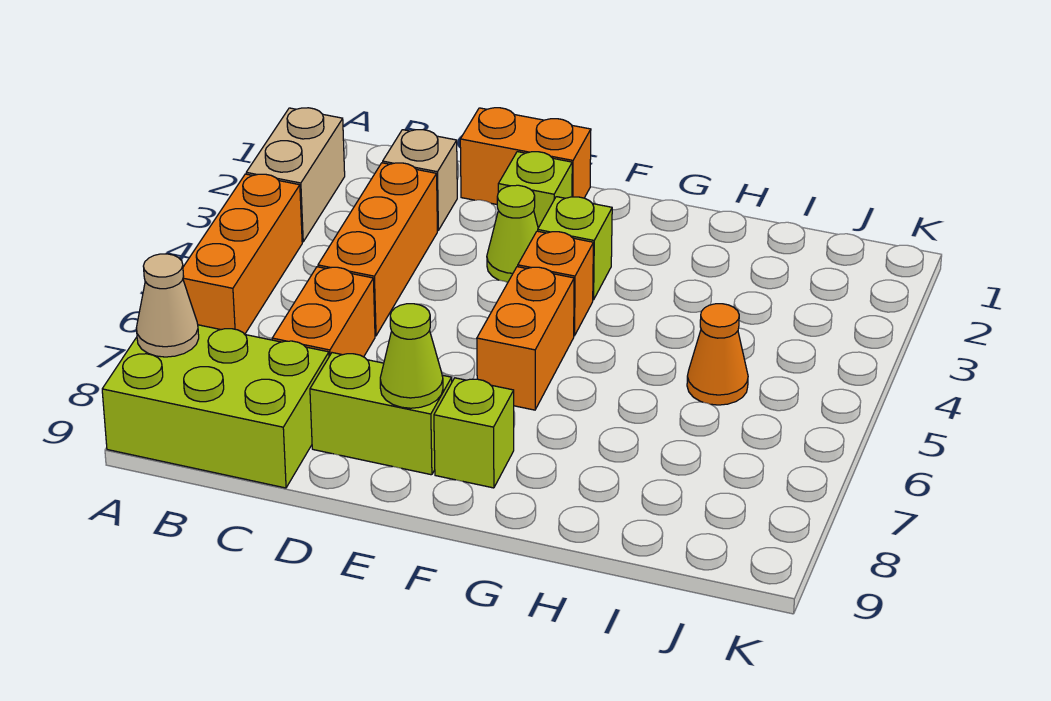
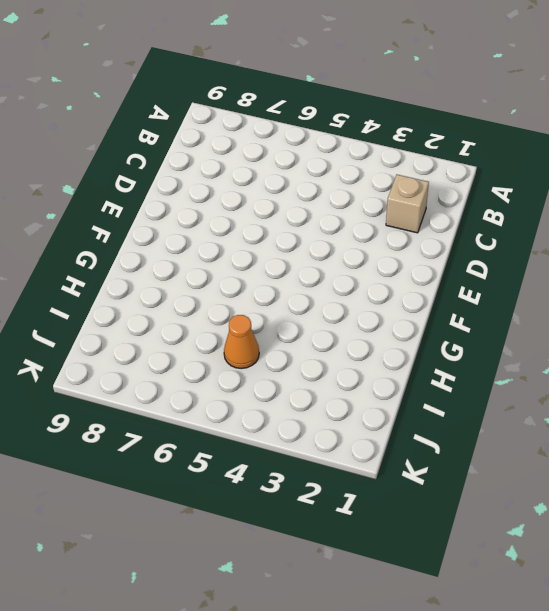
none -> tan 1x2 brick [246,108,345,242]
none -> orange 1x3 brick [183,174,302,334]
none -> lime 2x3 brick [102,325,329,488]

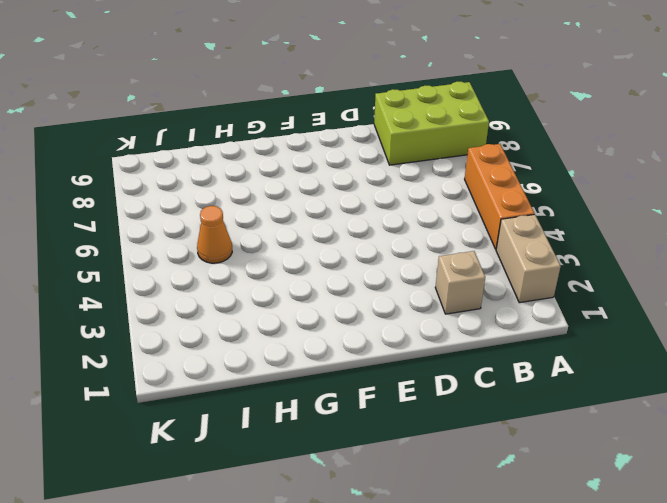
none -> orange 1x3 brick [318,163,437,336]
none -> orange 1x2 brick [272,267,375,357]
none -> orange 1x2 brick [460,108,591,204]

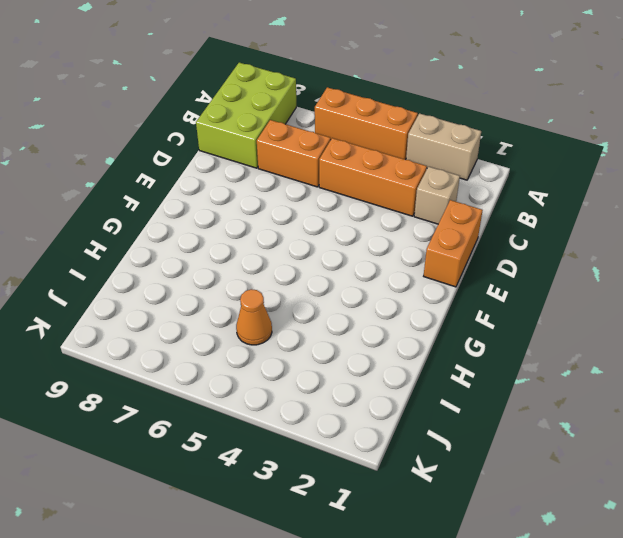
none -> lime 1x2 brick [310,353,452,475]
none -> lime 1x1 brick [498,152,572,228]
none -> lime 1x1 cone [487,185,538,283]

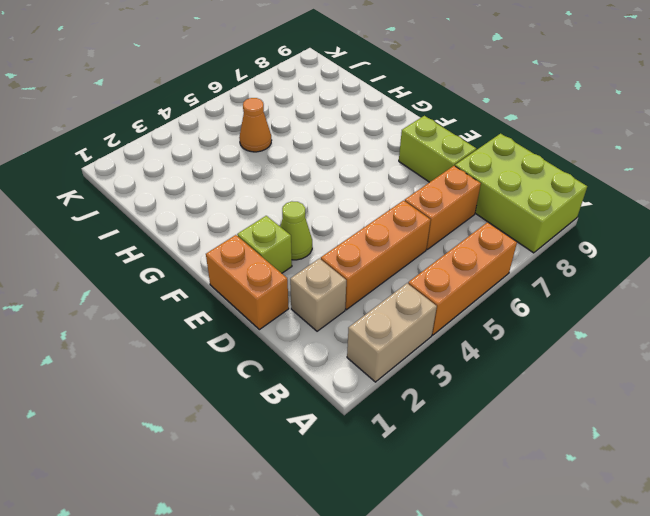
none -> lime 1x1 brick [538,197,612,300]
none -> orange 1x1 brick [518,231,593,336]
none -> orange 1x2 brick [477,267,574,410]

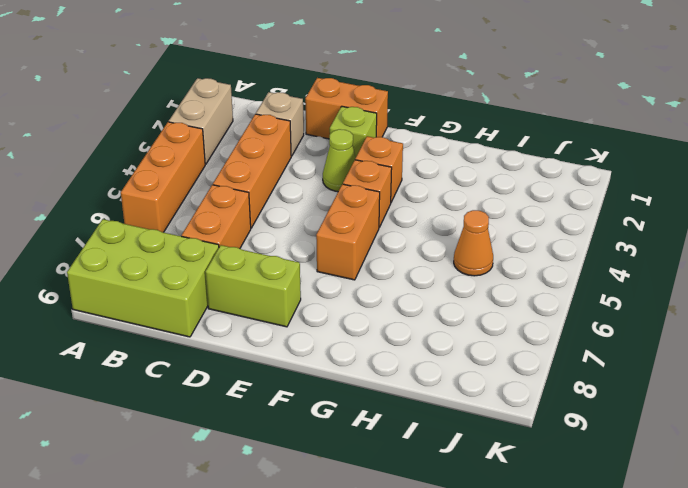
orange 1x1 brick [355,136,403,202] -> lime 1x1 brick [538,197,612,300]
none -> lime 1x1 brick [434,378,514,488]
none -> tan 1x1 cone [136,254,199,357]
none -> lime 1x1 cone [380,304,443,408]

